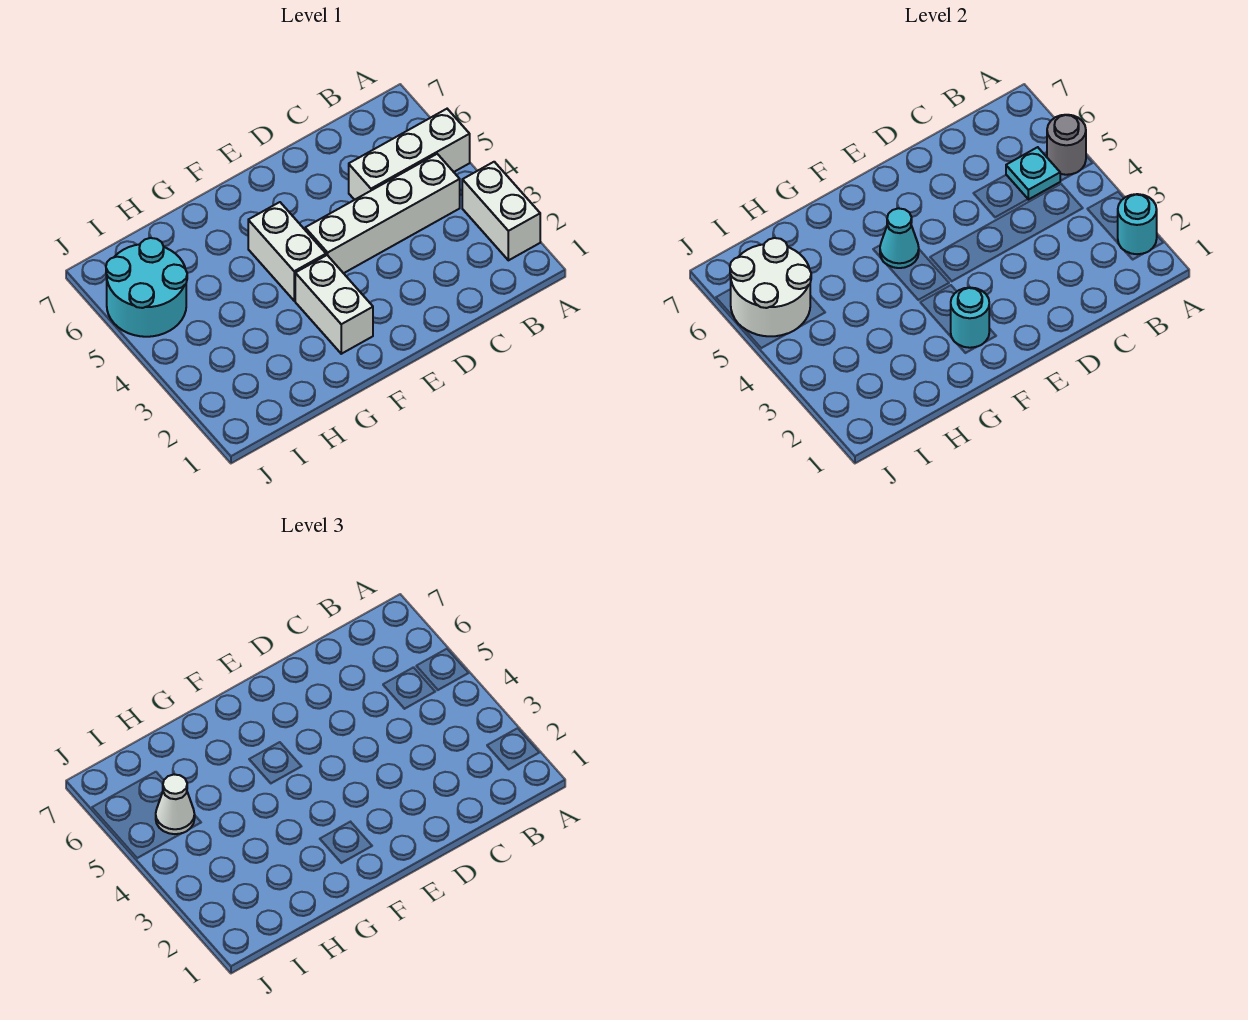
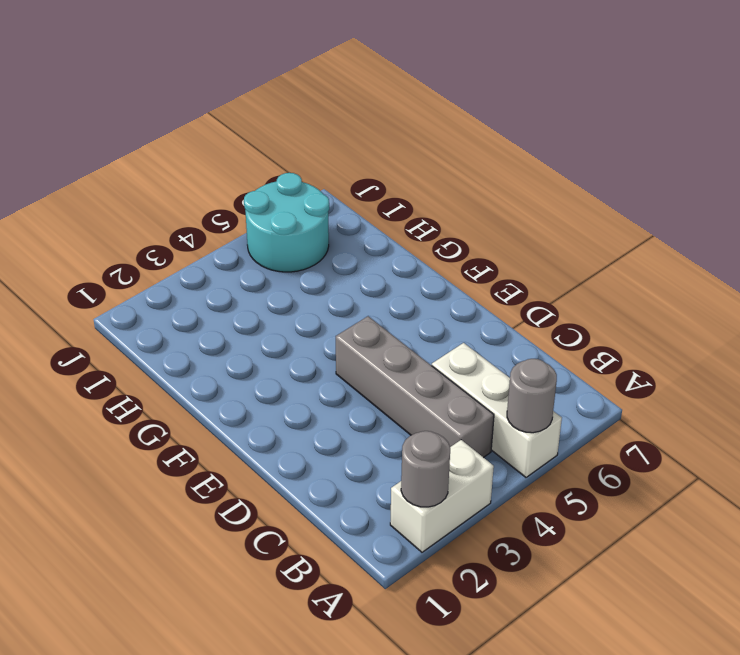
grey 1x1 round brick [401,431,450,507] -> cyan 1x1 round brick [1118,194,1157,254]
grey 1x4 brick [336,316,494,458] -> white 1x4 brick [305,154,460,273]
none -> white 1x2 brick [295,255,373,354]
none -> white 1x2 brick [248,202,326,301]
none -> cyan 1x1 plate [1006,147,1060,199]

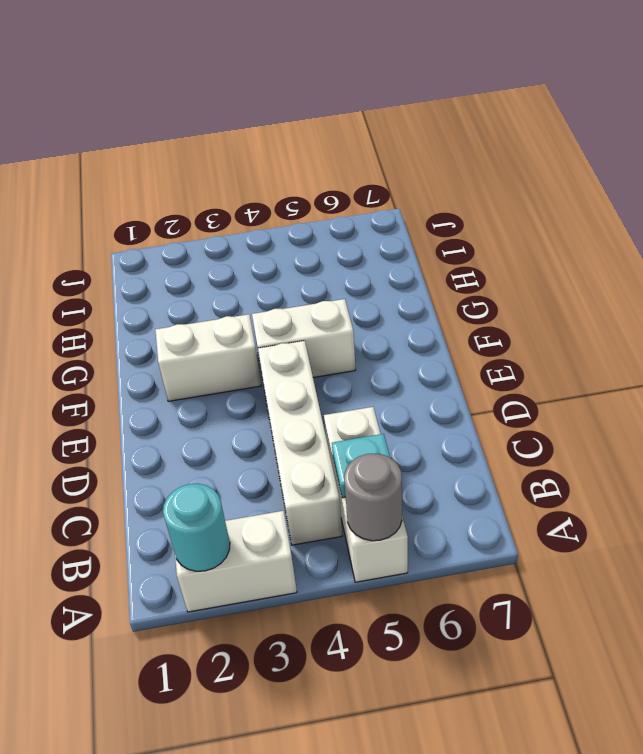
none -> cyan 2x2 round brick [106,238,187,337]
none -> cyan 1x1 round brick [951,288,989,348]
none -> cyan 1x1 cone [880,208,919,268]

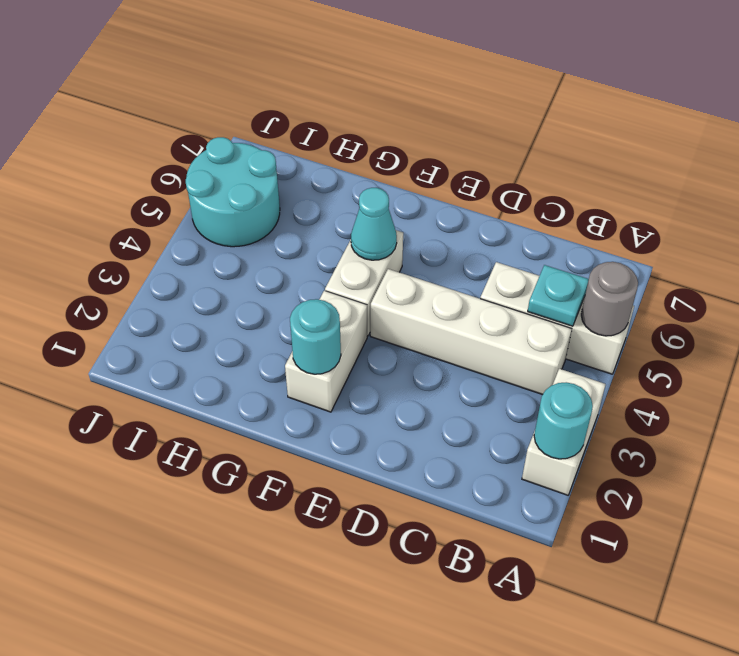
none -> white 2x2 round brick [730,238,811,336]
none -> white 1x1 cone [156,775,195,834]

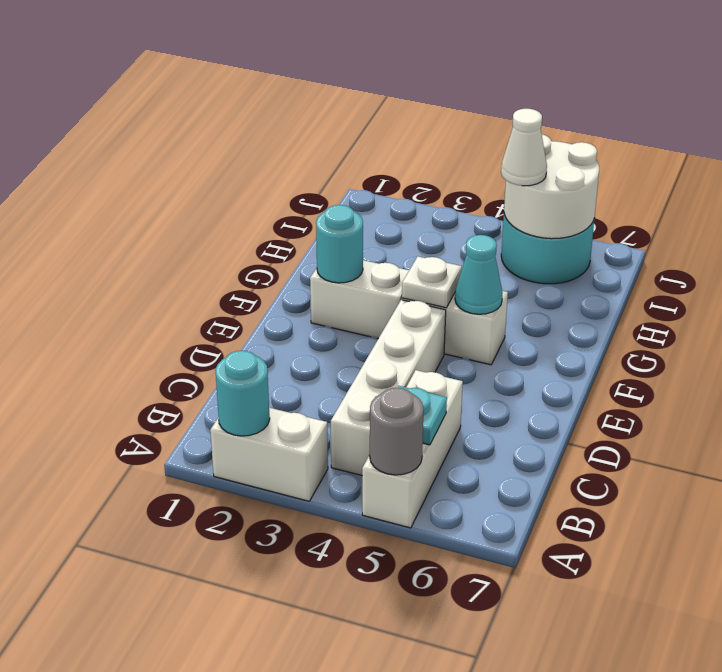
white 1x1 plate [402,256,462,308] -> none

